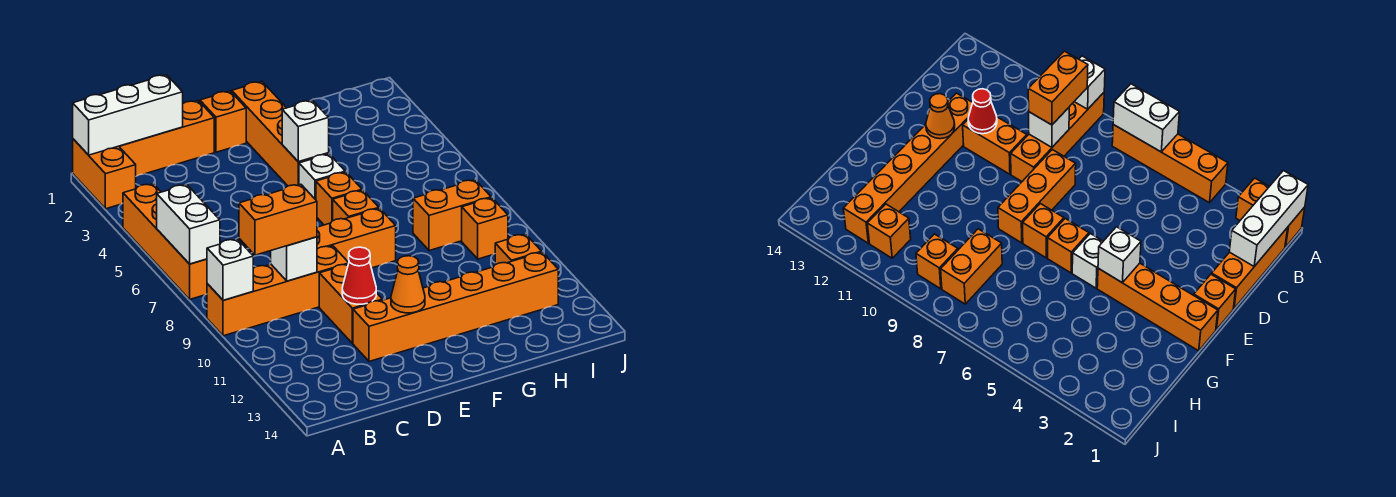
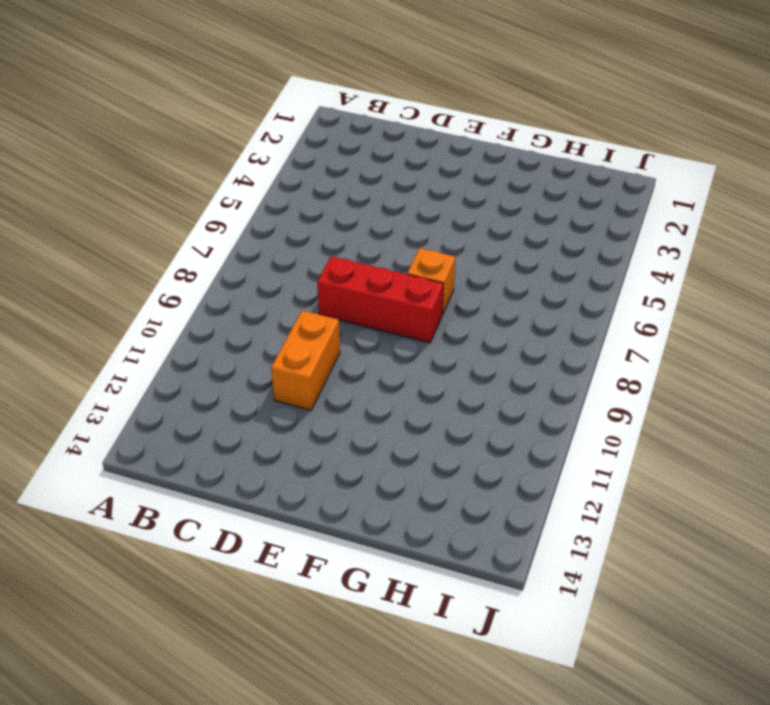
red 1x3 brick [317,256,443,343] -> orange 1x3 brick [317,208,396,268]
none -> orange 1x2 brick [73,139,136,209]
none -> orange 1x4 brick [123,184,207,299]
none -> orange 1x4 brick [207,246,349,336]

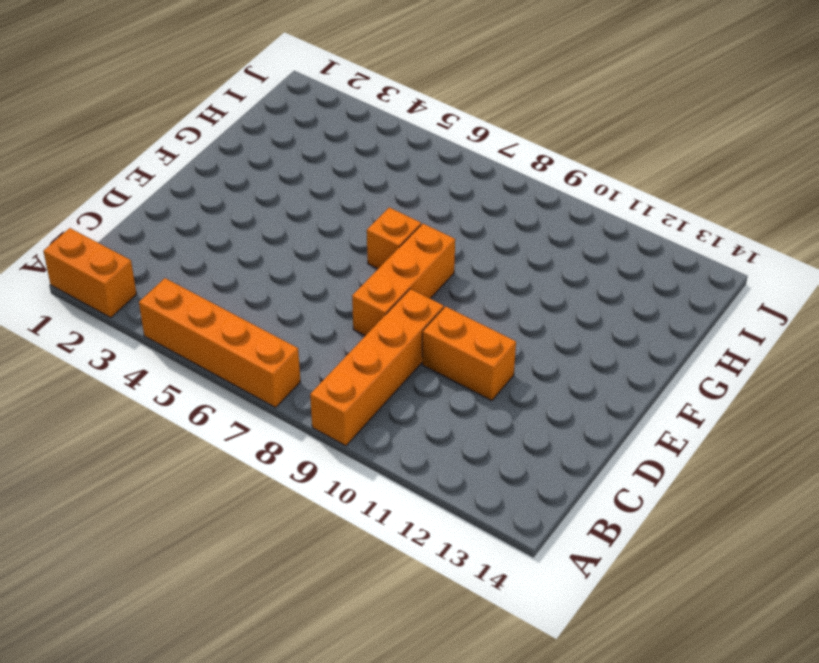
none -> orange 1x3 brick [119,101,214,176]
none -> orange 1x6 brick [353,252,558,361]
none -> orange 1x1 brick [200,91,246,152]

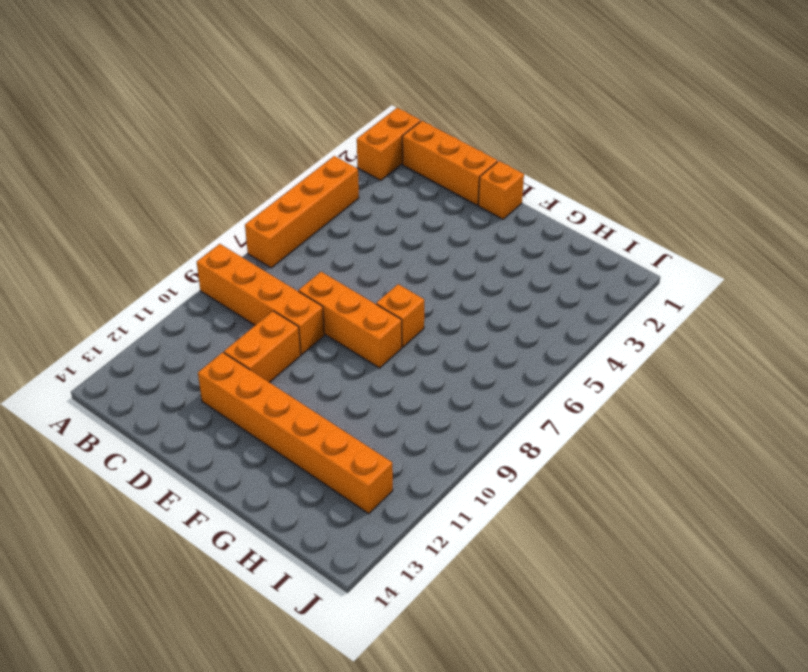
none -> orange 1x4 brick [232,81,329,186]
none -> white 1x1 brick [299,154,345,200]
none -> orange 1x1 brick [316,172,362,225]

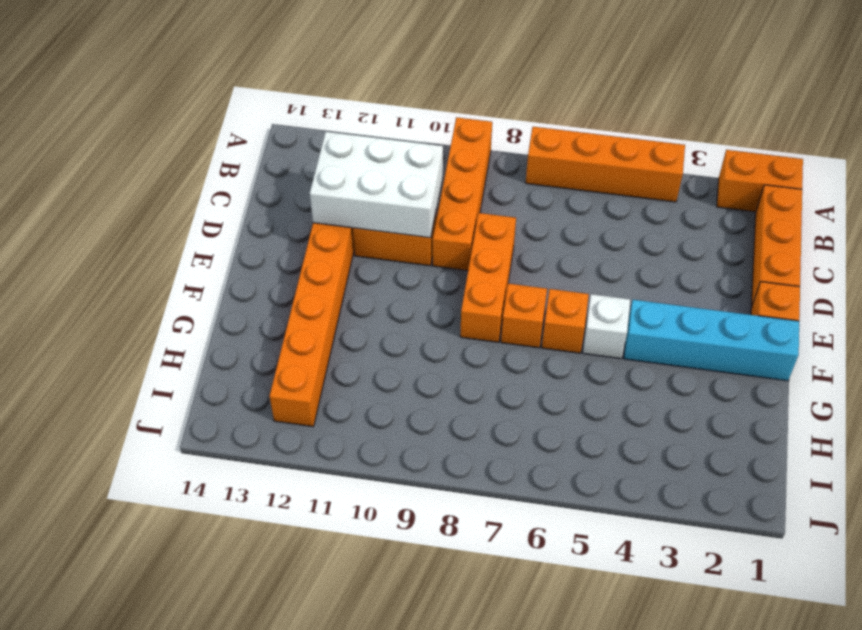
white 2x3 brick [310,132,443,238] -> red 1x1 cone [342,247,376,304]
cyan 1x4 brick [624,300,799,381] -> orange 1x4 brick [232,81,329,186]
none -> orange 1x2 brick [413,180,491,251]
none -> orange 1x1 brick [462,198,508,259]
none -> orange 1x1 brick [495,234,542,265]

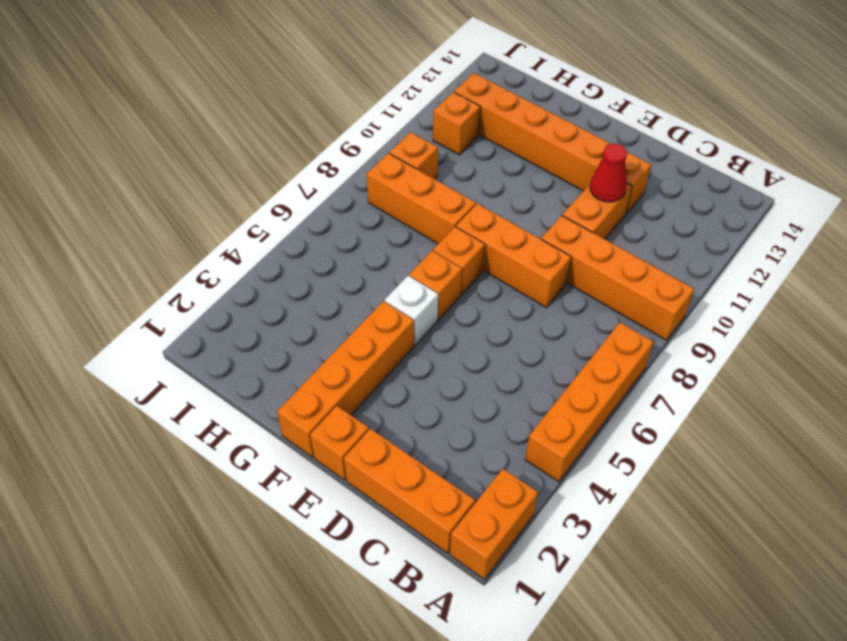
orange 1x3 brick [367,153,476,244] -> orange 1x2 brick [413,180,491,251]
none -> white 1x3 brick [73,75,183,155]
none -> white 1x2 brick [157,185,220,264]
none -> white 1x1 brick [207,239,253,300]

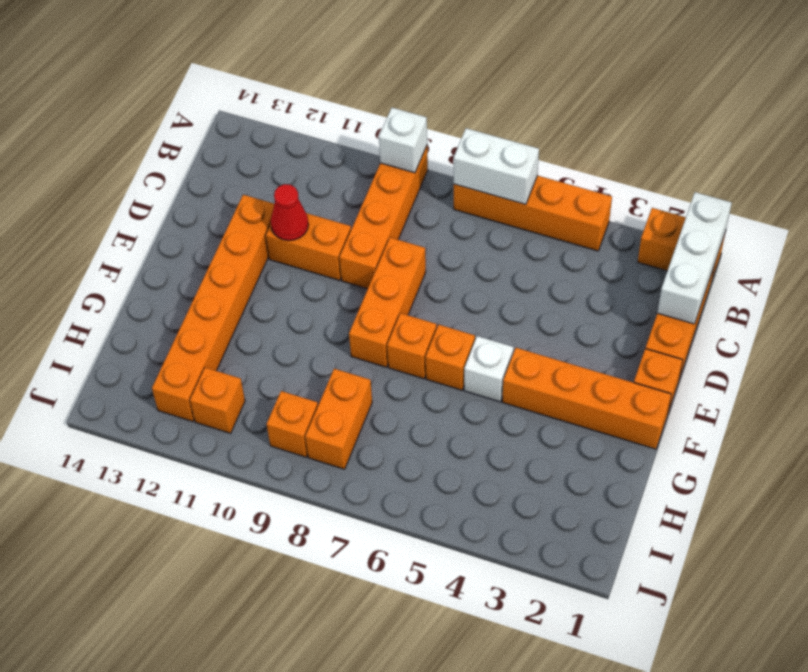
none -> white 1x1 brick [271,237,317,281]
none -> orange 1x1 cone [391,256,425,313]
none -> white 1x1 brick [282,100,329,162]

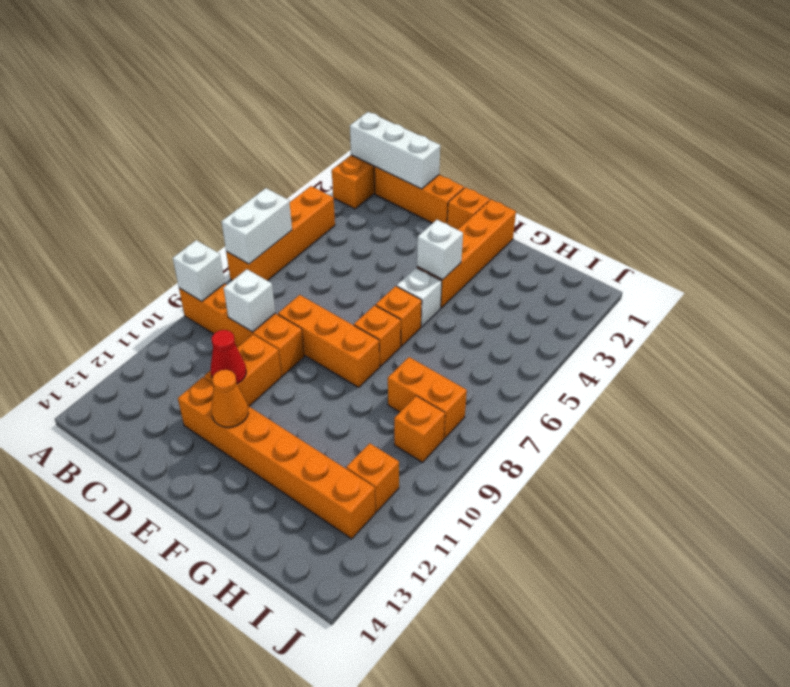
none -> orange 1x2 brick [239,184,317,255]

